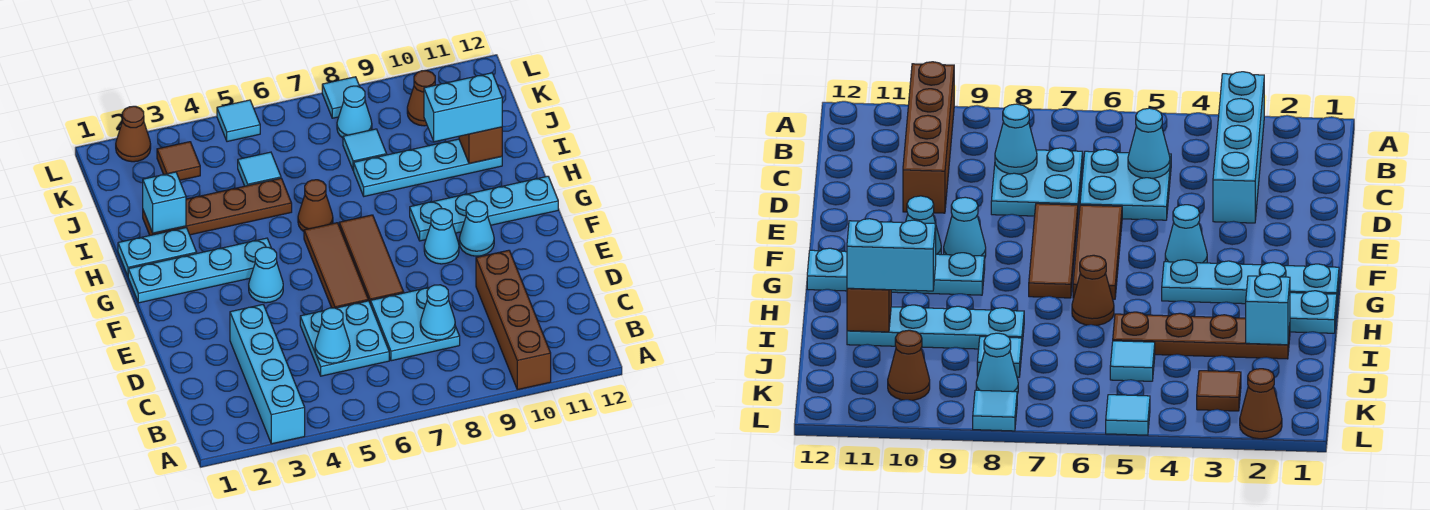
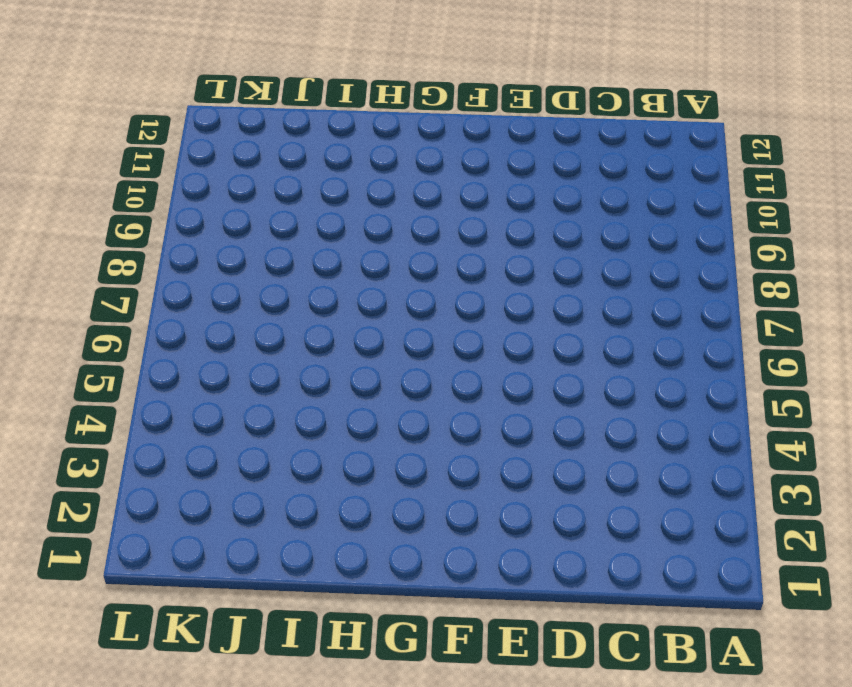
none -> cyan 1x4 brick [230,305,305,444]
none -> brown 1x4 brick [476,250,551,390]
none -> cyan 2x2 plate [300,301,389,376]

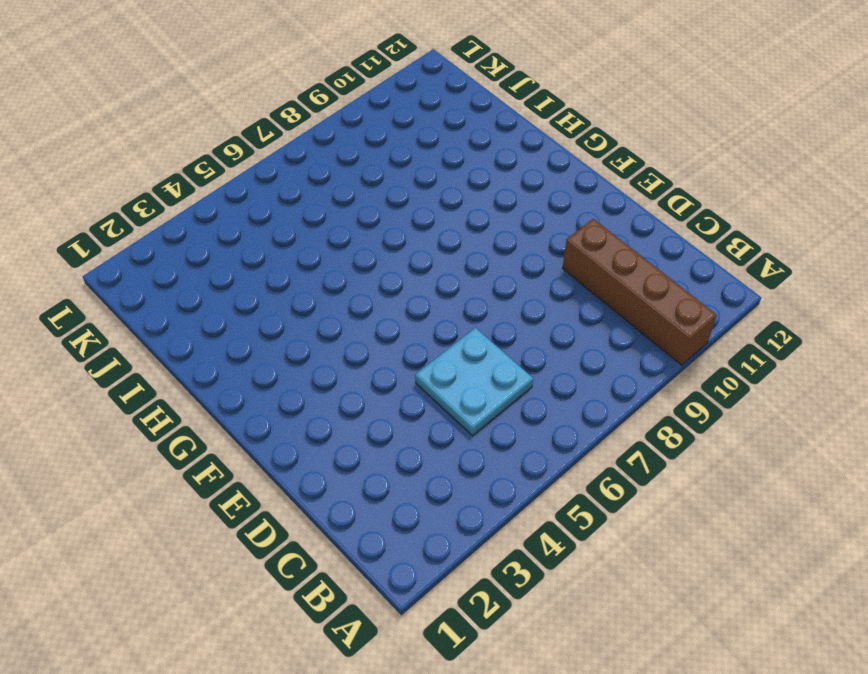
none -> cyan 1x4 brick [230,305,305,444]
none -> cyan 2x2 plate [371,287,460,361]
none -> brown 1x3 tile [304,223,368,308]

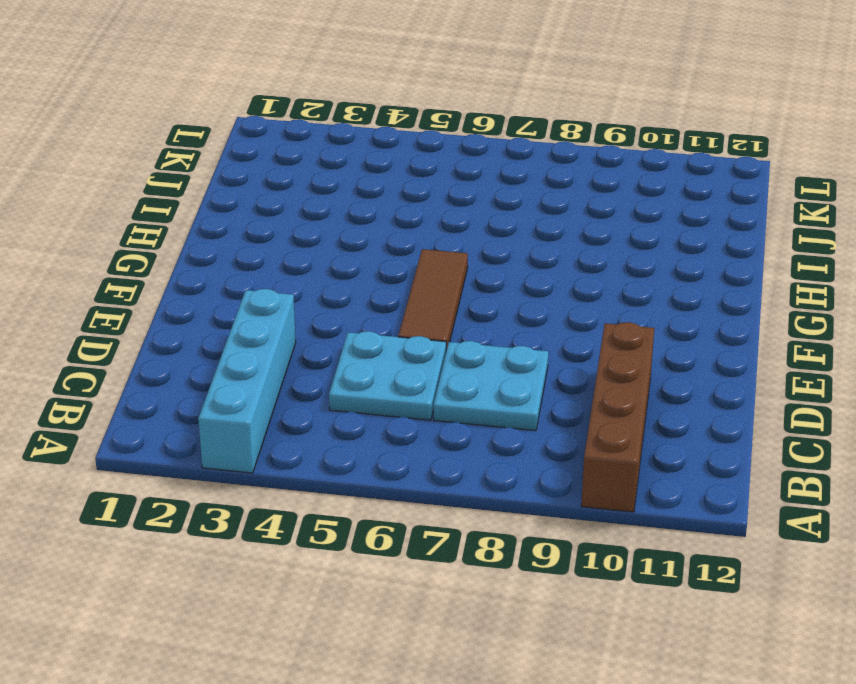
none -> brown 1x3 tile [339,215,404,304]
none -> cyan 1x1 cone [249,247,283,303]
none -> cyan 1x1 cone [424,209,459,264]

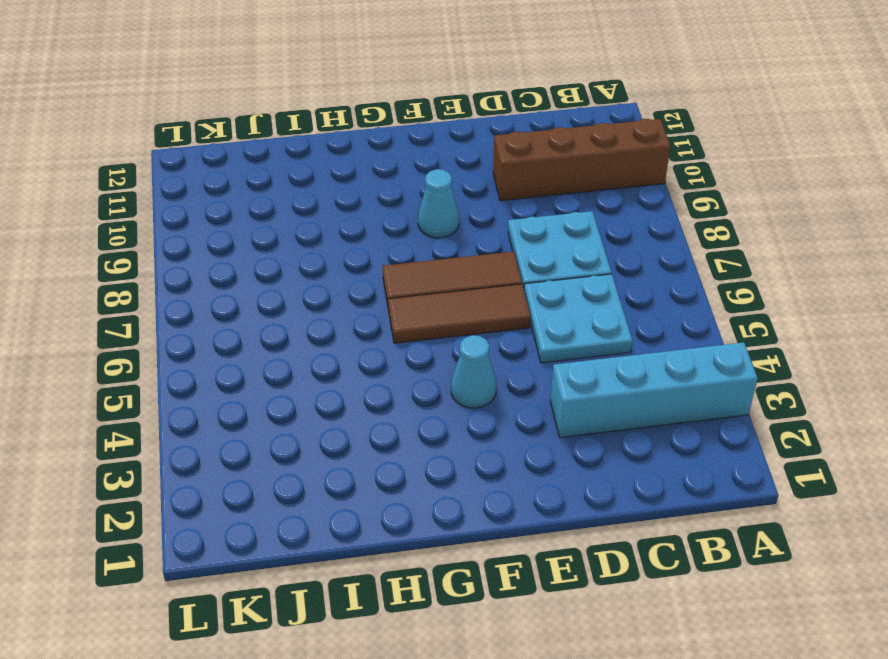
none -> cyan 1x1 cone [459,201,494,256]
none -> cyan 1x4 plate [128,238,271,303]
none -> cyan 1x4 plate [410,176,558,241]

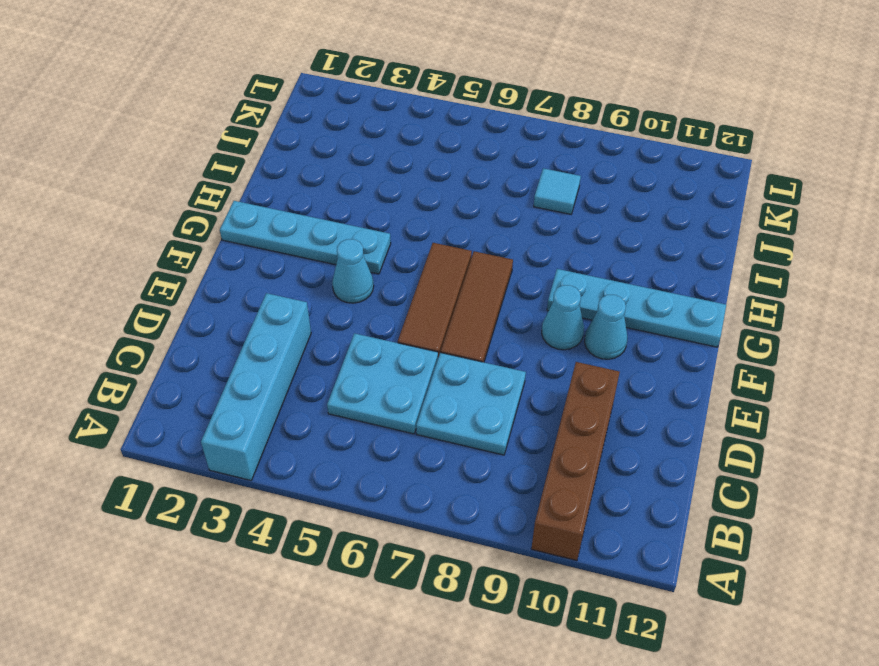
none -> cyan 1x2 plate [118,228,197,276]
none -> brown 1x1 cone [298,180,333,231]
none -> brown 1x4 plate [143,178,292,235]

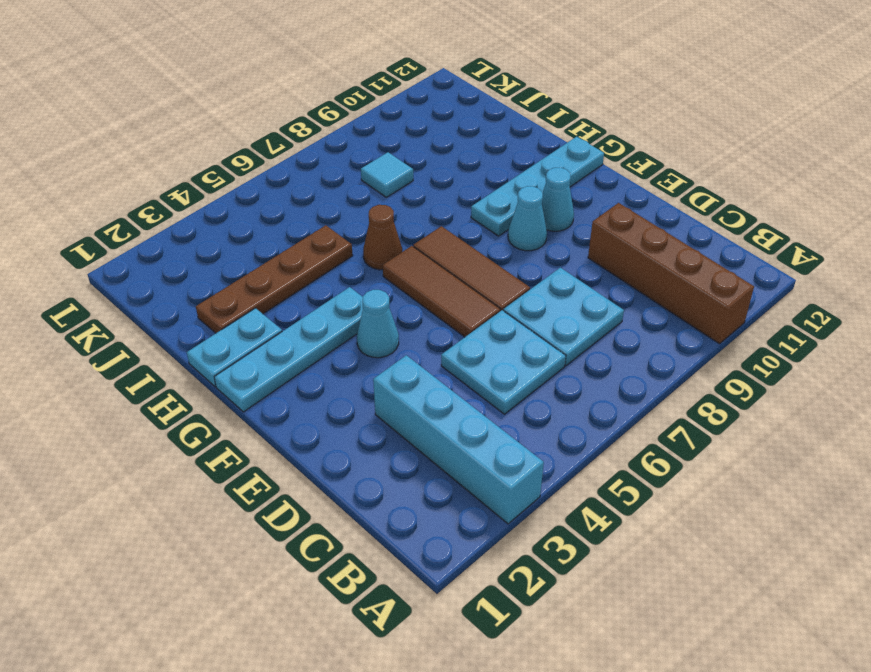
none -> cyan 1x4 plate [354,139,502,196]
none -> cyan 1x1 tile [238,152,281,186]
none -> brown 1x1 tile [157,142,200,180]

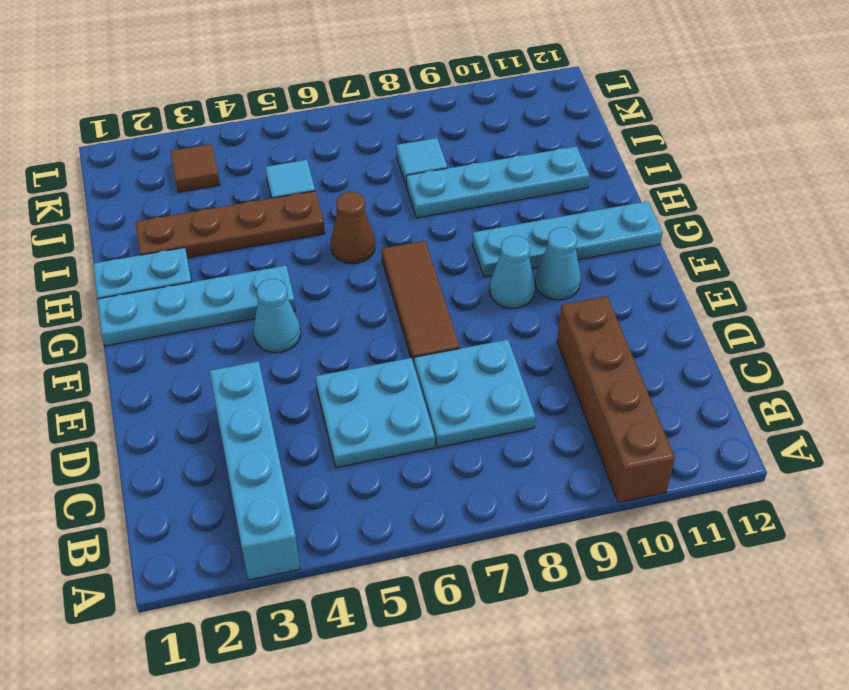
none -> brown 1x3 tile [304,223,368,308]
none -> cyan 1x1 cone [337,86,372,138]
none -> brown 1x1 cone [407,71,435,126]

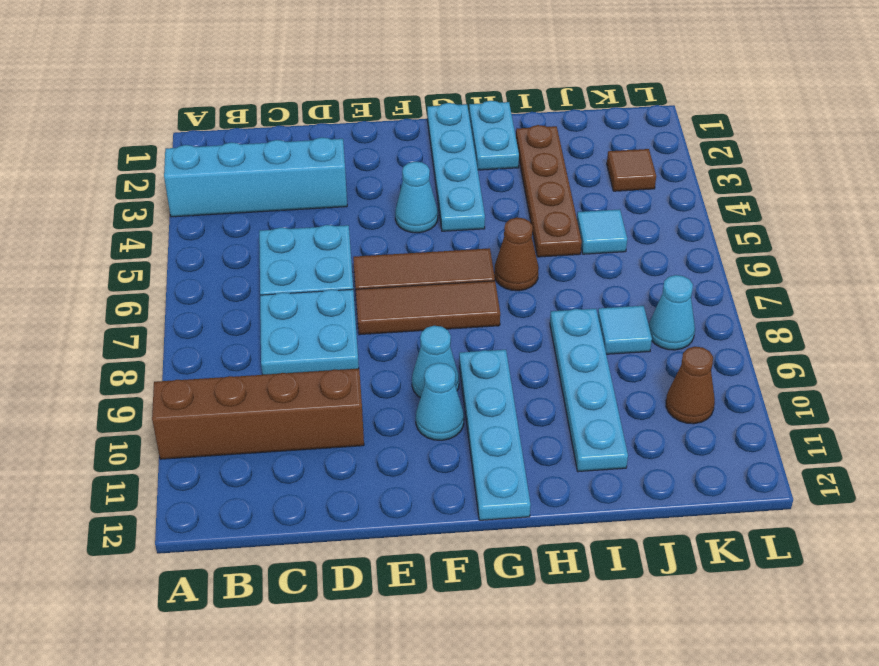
none -> brown 1x1 cone [116,106,151,162]
none -> cyan 1x1 tile [217,100,260,142]
none -> cyan 1x1 tile [322,77,360,118]

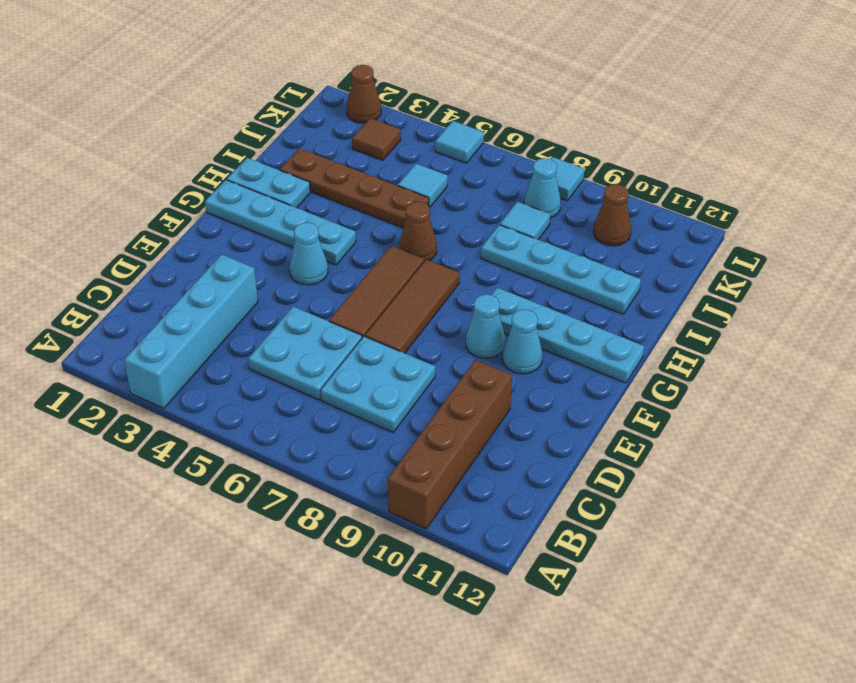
none -> cyan 1x1 cone [315,308,350,363]
none -> cyan 1x1 cone [420,285,455,340]
none -> cyan 1x1 brick [143,172,186,233]

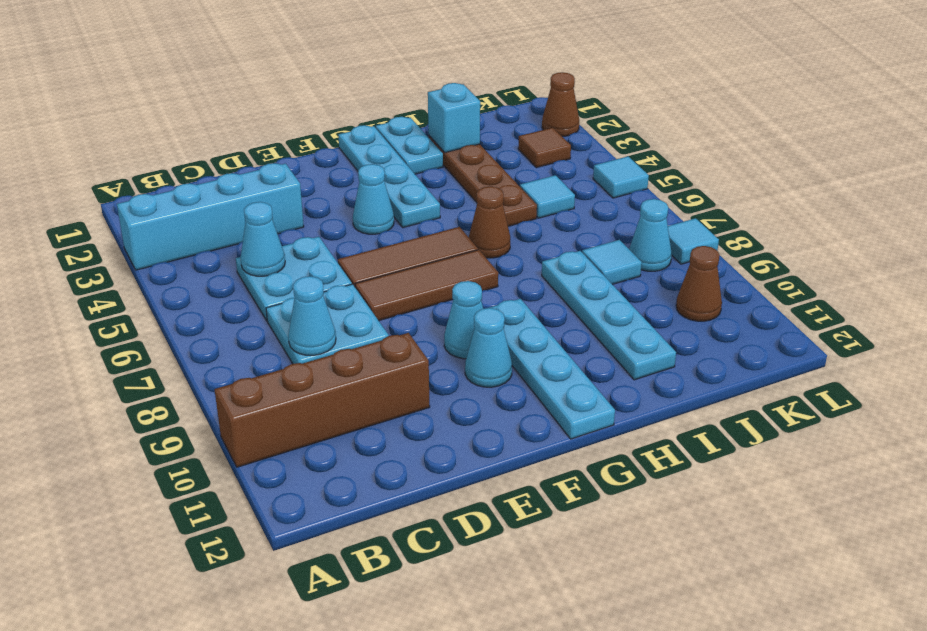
none -> brown 1x1 brick [459,127,502,164]
none -> cyan 1x2 brick [424,73,502,142]

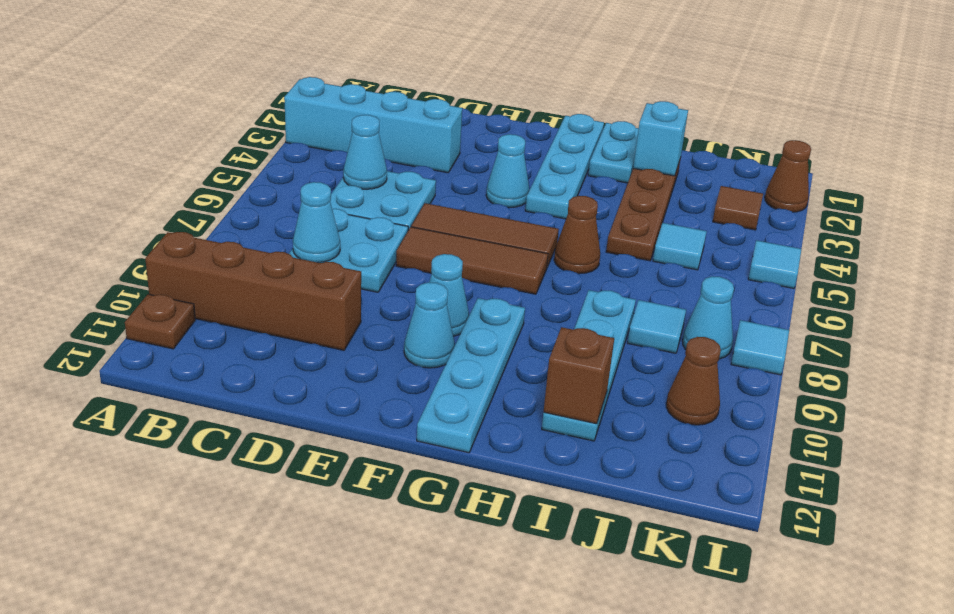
brown 1x1 plate [125,294,195,349] -> none
none -> cyan 1x2 brick [424,73,502,142]

